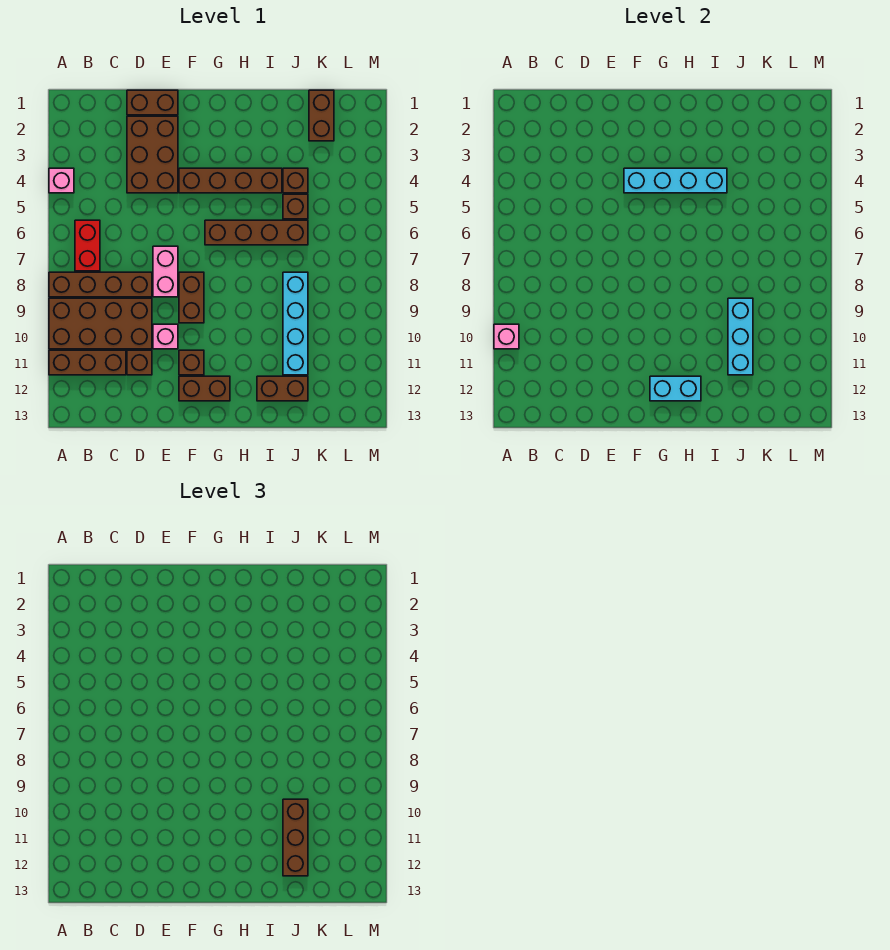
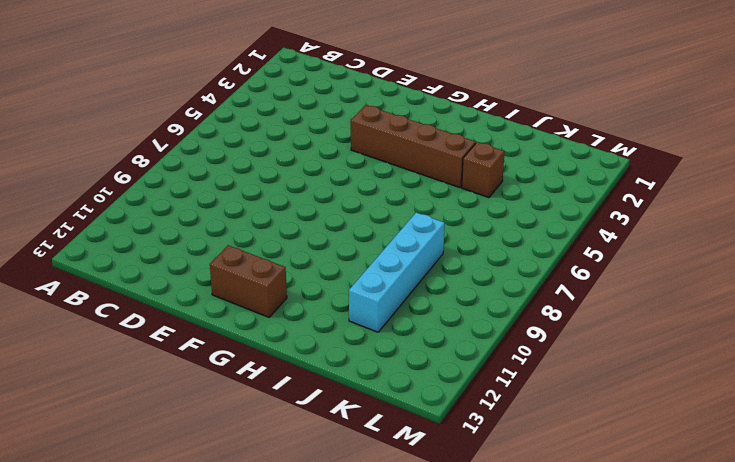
none -> pink 1x1 brick [49,168,74,193]
none -> brown 1x4 brick [49,272,152,297]
none -> brown 2x4 brick [49,298,152,349]

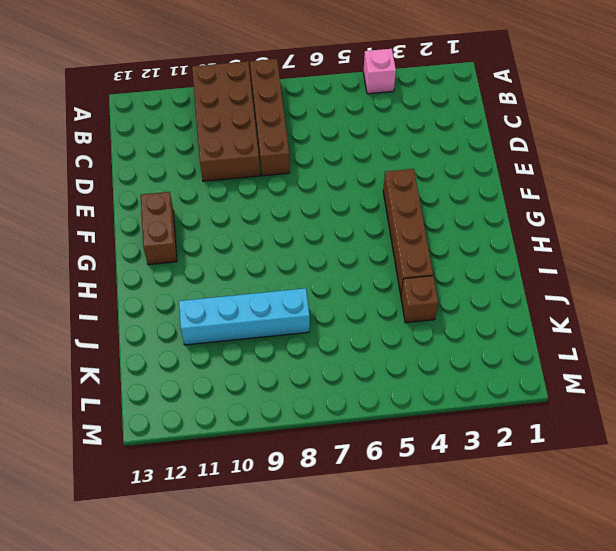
none -> brown 1x3 brick [49,350,126,375]
none -> red 1x2 brick [75,220,100,271]
none -> brown 1x2 brick [127,90,178,115]

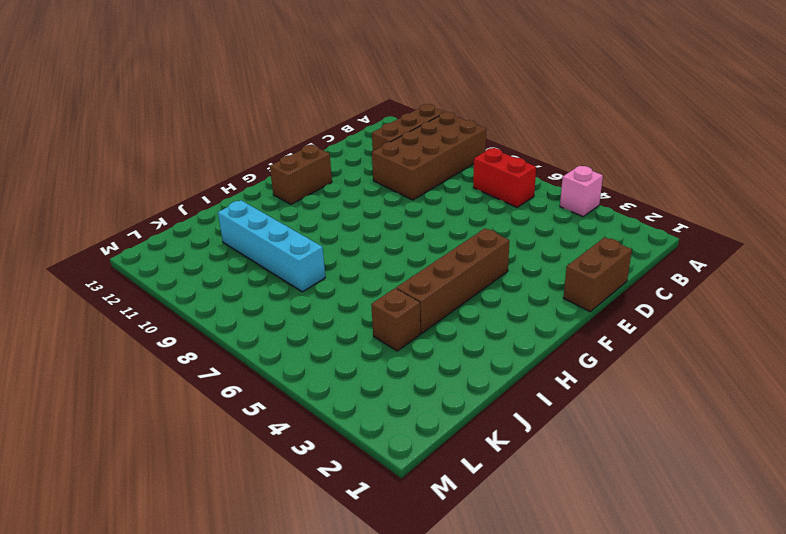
none -> brown 1x4 brick [49,272,152,297]
none -> brown 2x3 brick [127,116,178,193]
none -> brown 1x1 brick [127,350,152,375]

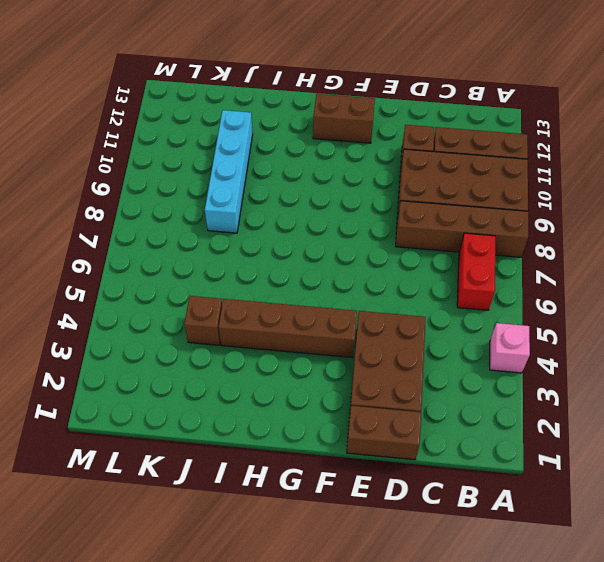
none -> pink 1x2 brick [153,246,178,297]
none -> pink 1x1 brick [153,324,178,349]
none -> brown 1x2 brick [179,272,204,323]

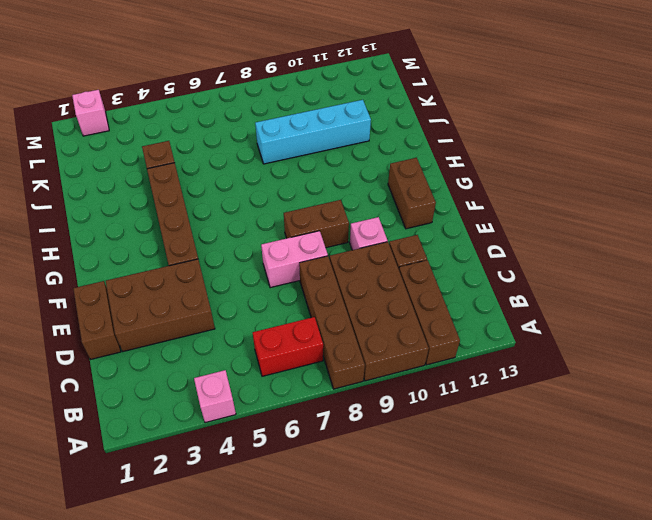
pink 1x1 brick [72,90,109,136] -> pink 1x1 brick moved to [494,324,519,349]
none -> brown 1x1 brick [179,350,204,375]
none -> brown 1x4 brick [205,220,308,245]
none -> brown 1x2 brick [257,376,308,401]

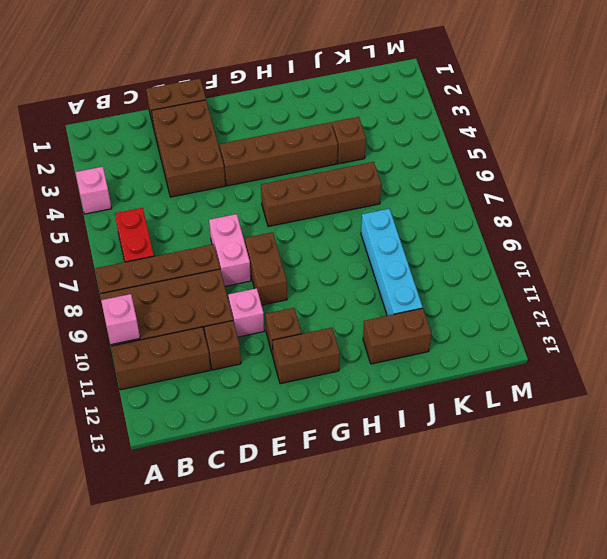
none -> brown 1x1 brick [283,194,308,219]
none -> brown 1x2 brick [309,90,334,141]
none -> cyan 1x4 brick [624,168,727,193]

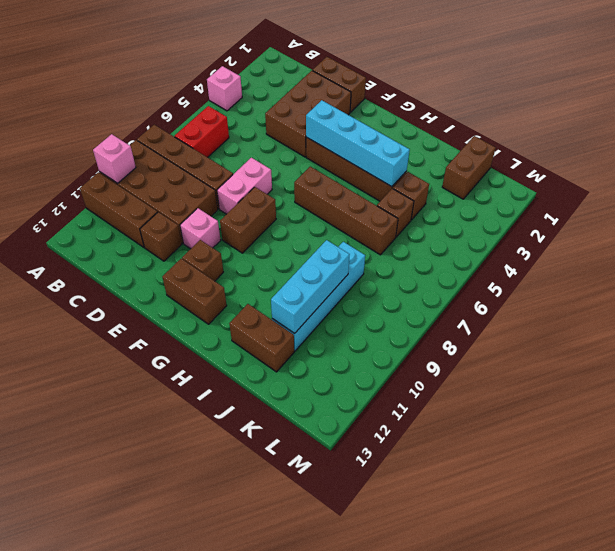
none -> cyan 1x2 brick [650,376,701,401]
none -> brown 1x3 brick [283,799,308,876]

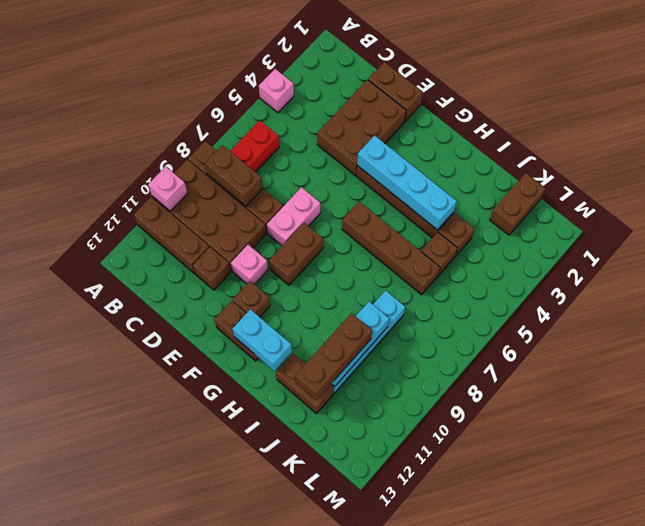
brown 1x2 brick [205,145,263,206] -> none

